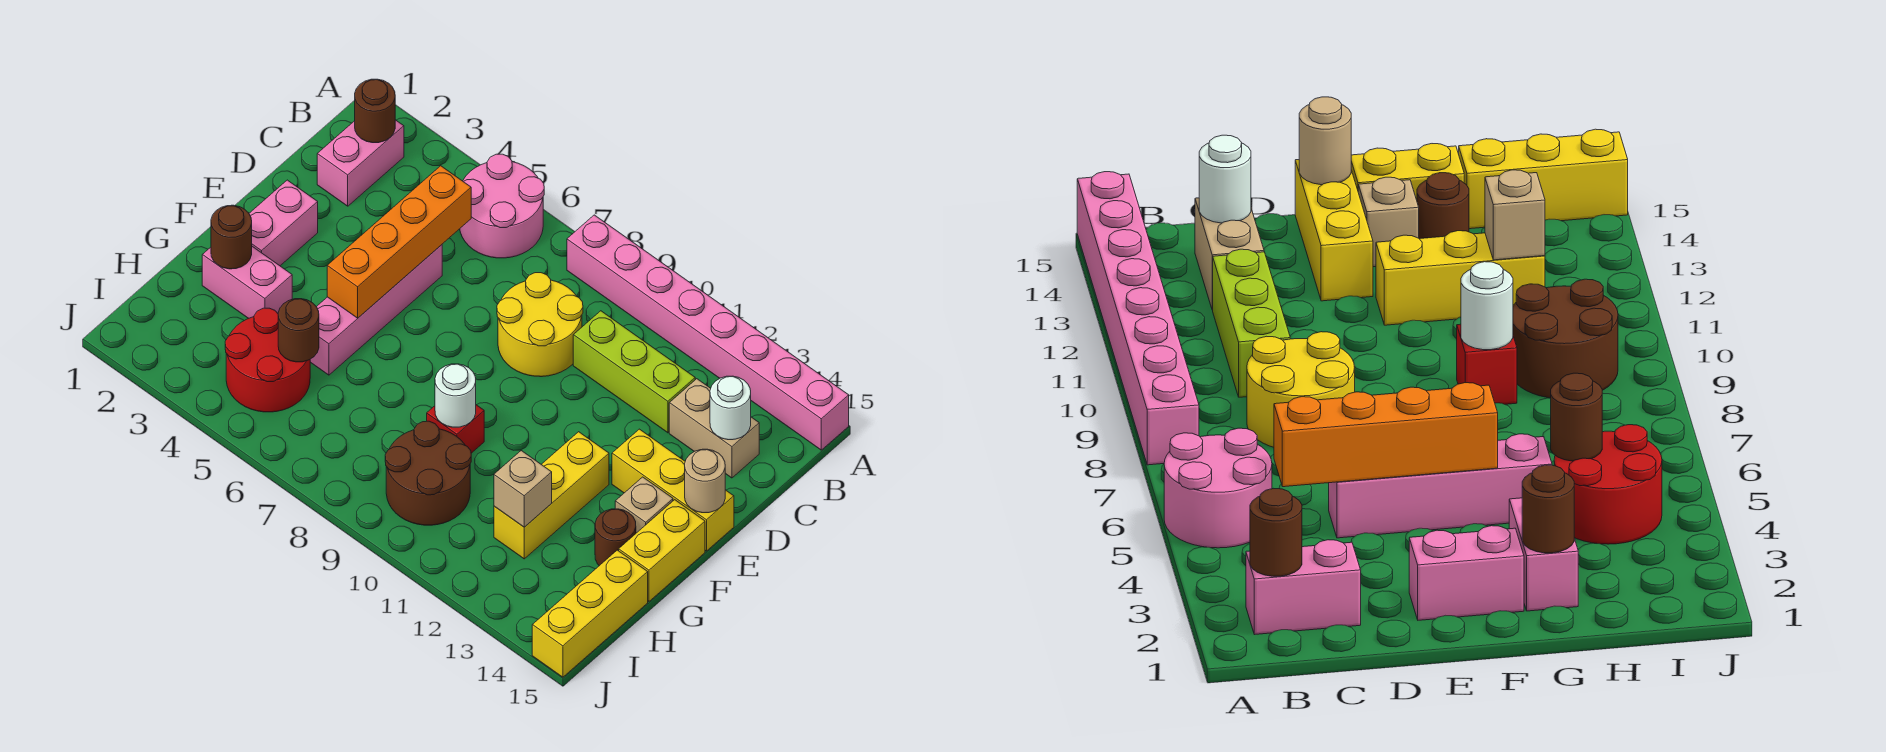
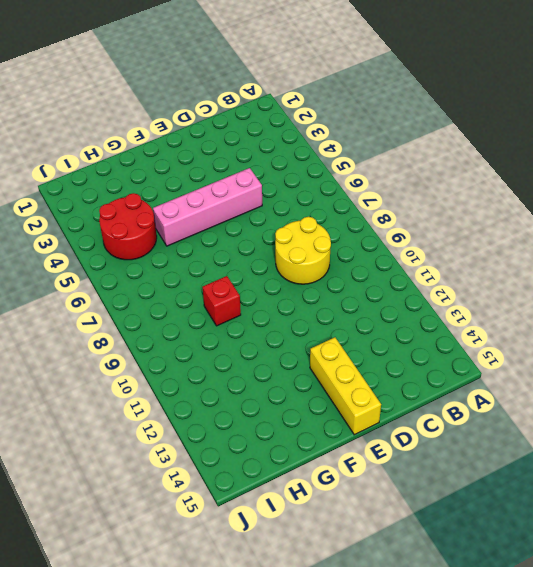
none -> pink 2x2 round brick [460,154,544,258]
none -> pink 1x8 brick [567,215,849,450]
none -> pink 1x2 brick [317,120,404,206]

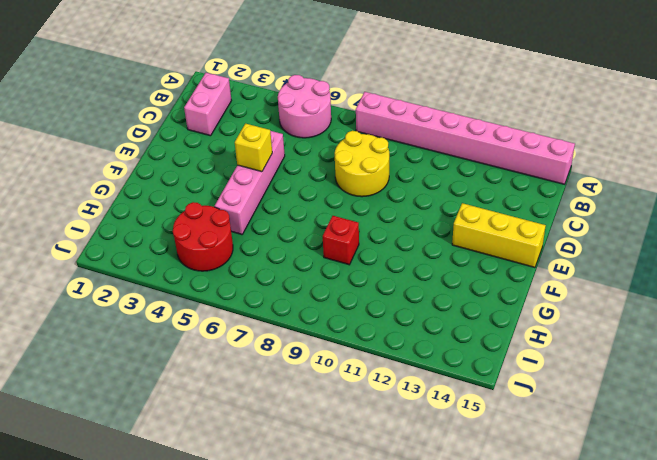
yellow 1x1 brick [235,124,272,172] -> orange 1x4 brick [327,166,471,318]
none -> lime 1x3 brick [573,311,695,433]
none -> tan 1x2 brick [669,379,759,478]
none -> pink 1x2 brick [249,180,318,266]

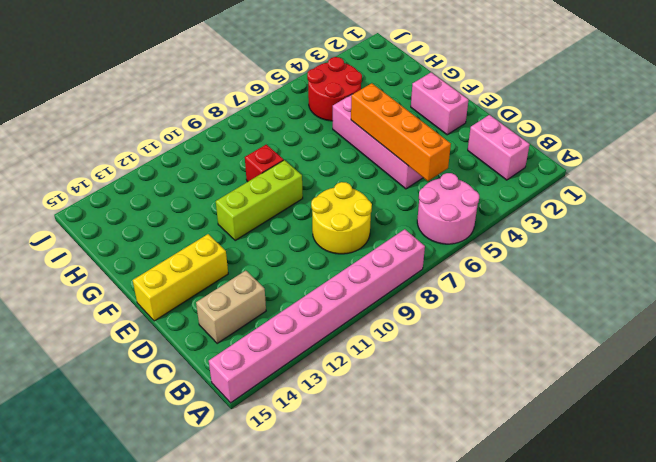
lime 1x3 brick [216,160,303,241] -> lime 1x3 brick moved to [573,311,695,433]
none -> yellow 1x3 brick [494,432,609,559]
none -> tan 1x1 brick [615,477,673,533]
none -> yellow 1x2 brick [619,500,705,601]

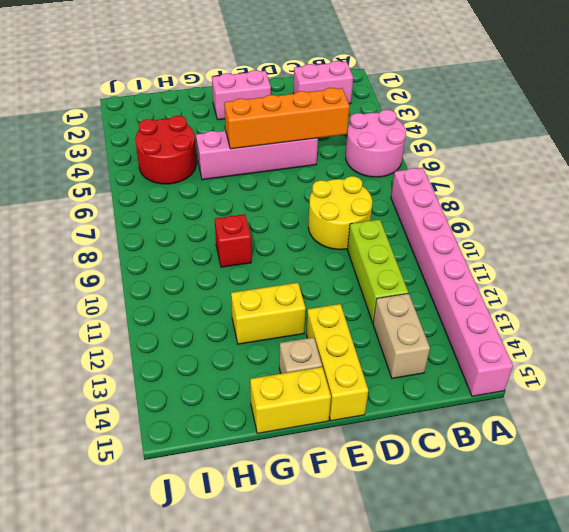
yellow 1x2 brick [231,283,306,344] -> yellow 1x3 brick [494,432,609,559]
none -> pink 1x2 brick [202,246,292,318]
none -> brown 1x1 round brick [595,509,636,566]
none -> brown 2x2 round brick [385,421,471,525]

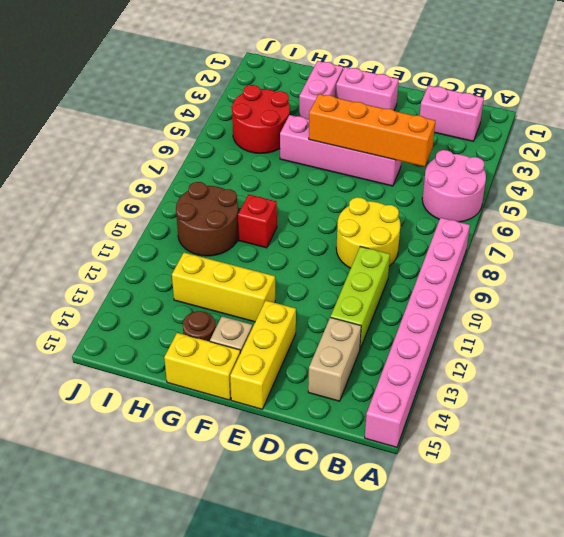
none -> yellow 1x3 brick [532,550,648,677]
none -> brown 1x1 round brick [355,79,395,143]
none -> white 1x1 round brick [710,376,751,440]

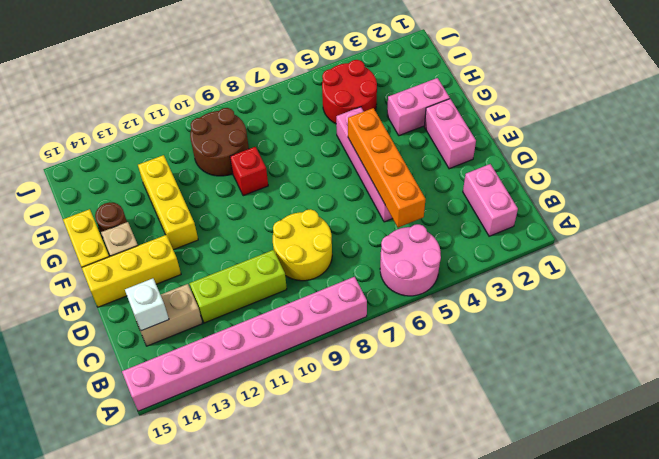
white 1x1 brick [125,278,169,331] -> white 1x1 round brick [710,376,751,440]
none -> yellow 1x3 brick [532,550,648,677]
none -> brown 1x1 round brick [355,79,395,143]
none -> tan 1x1 round brick [685,449,725,513]

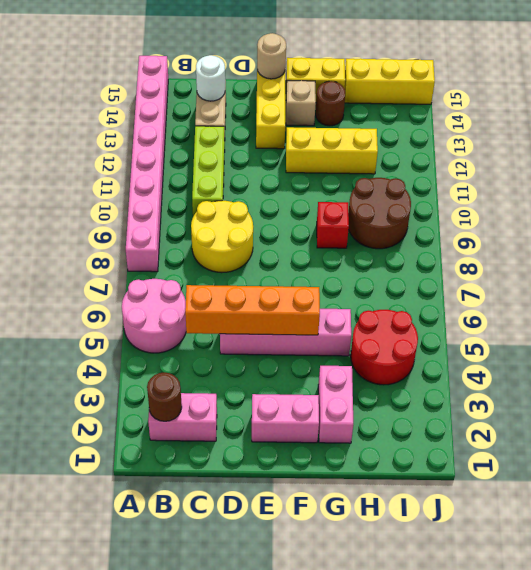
none -> brown 1x1 round brick [211,205,252,269]
none -> white 1x1 round brick [435,364,476,427]
none -> brown 1x1 round brick [278,299,319,362]

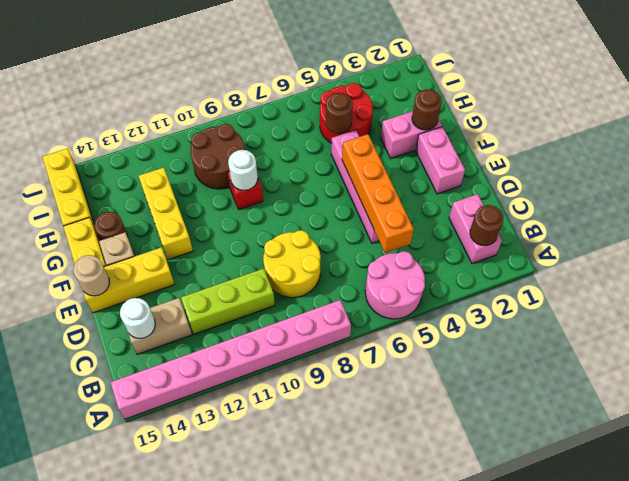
none -> tan 1x1 brick [494,451,552,527]

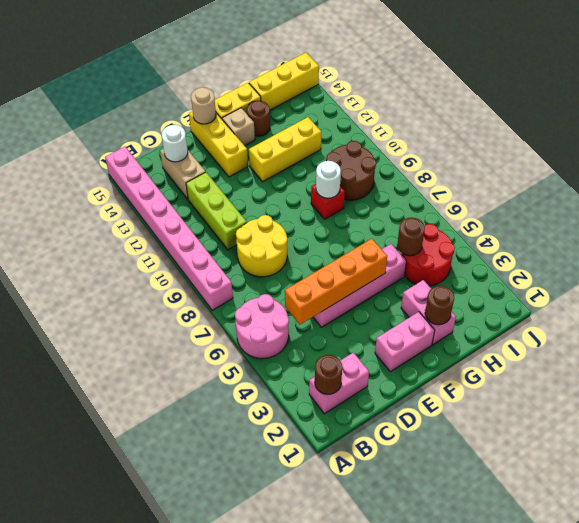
none -> tan 1x1 brick [494,451,552,527]

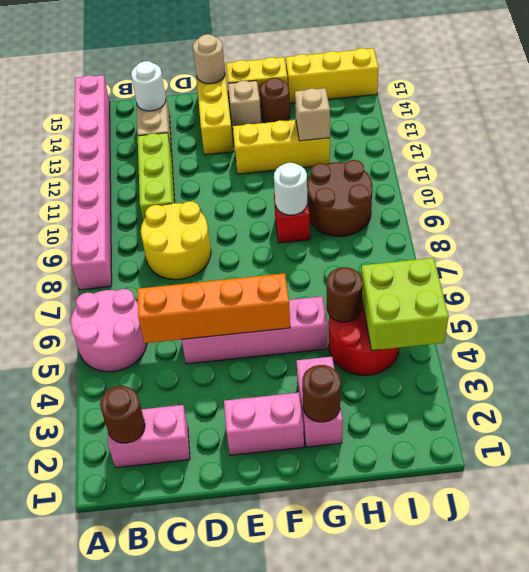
lime 2x2 brick [361,258,448,351] -> none

